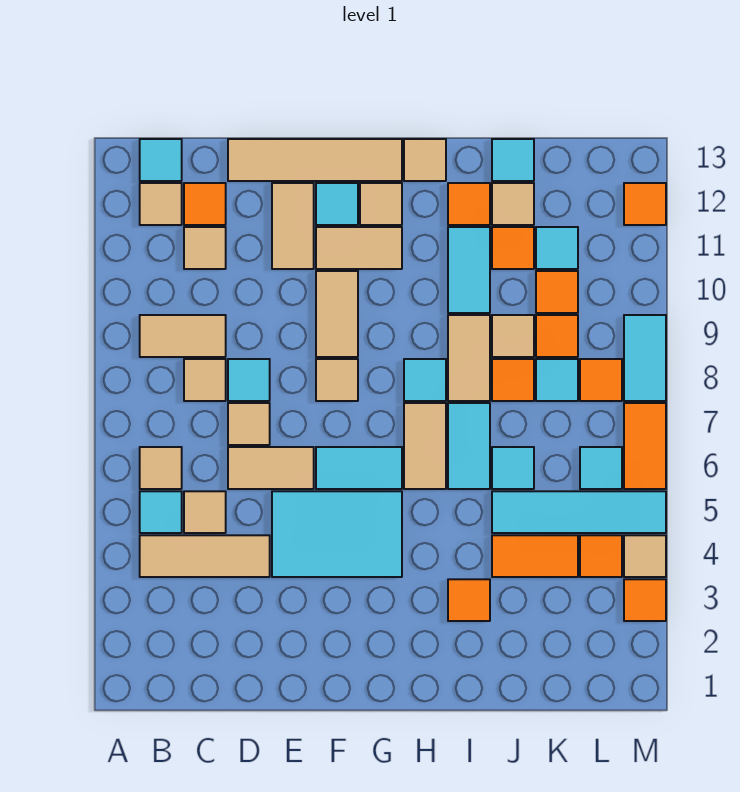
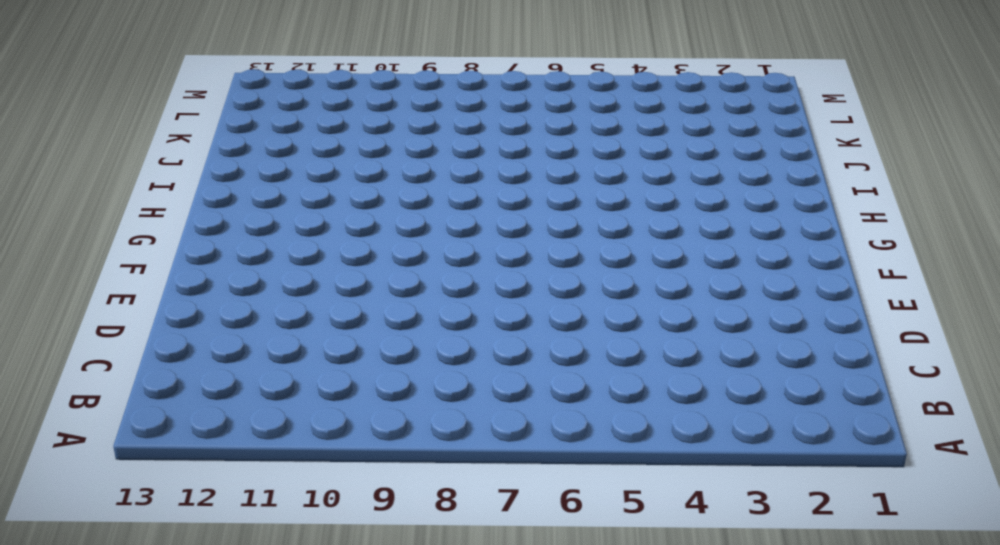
none -> tan 1x3 tile [140,535,270,577]
none -> cyan 1x1 tile [140,491,182,533]
none -> tan 1x1 tile [140,447,182,489]
none -> tan 1x2 tile [140,315,226,357]

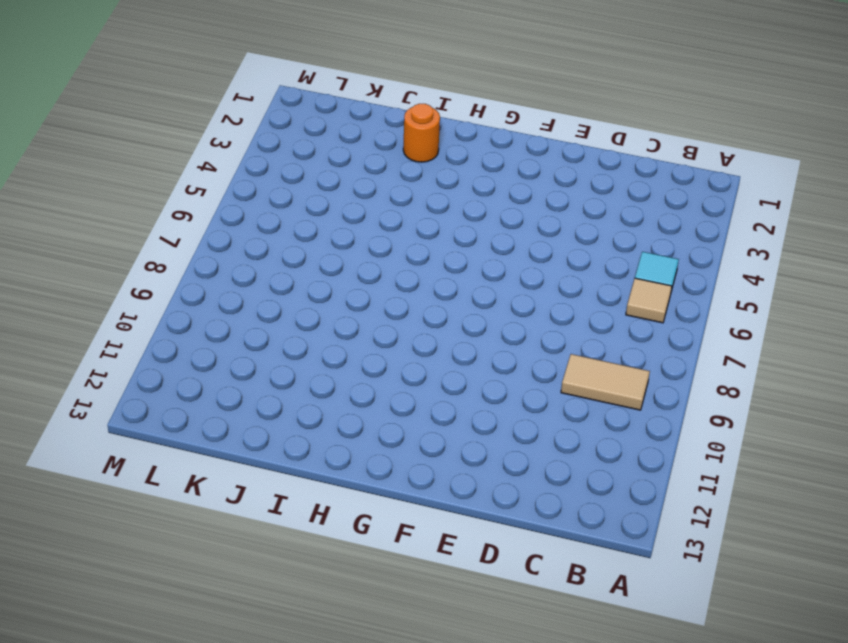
orange 1x1 round brick [403,104,440,162] -> none
none -> tan 1x3 tile [140,535,270,577]
none -> tan 1x1 tile [140,183,182,225]
none -> cyan 1x1 tile [140,139,182,181]
none -> tan 1x1 tile [184,491,226,533]

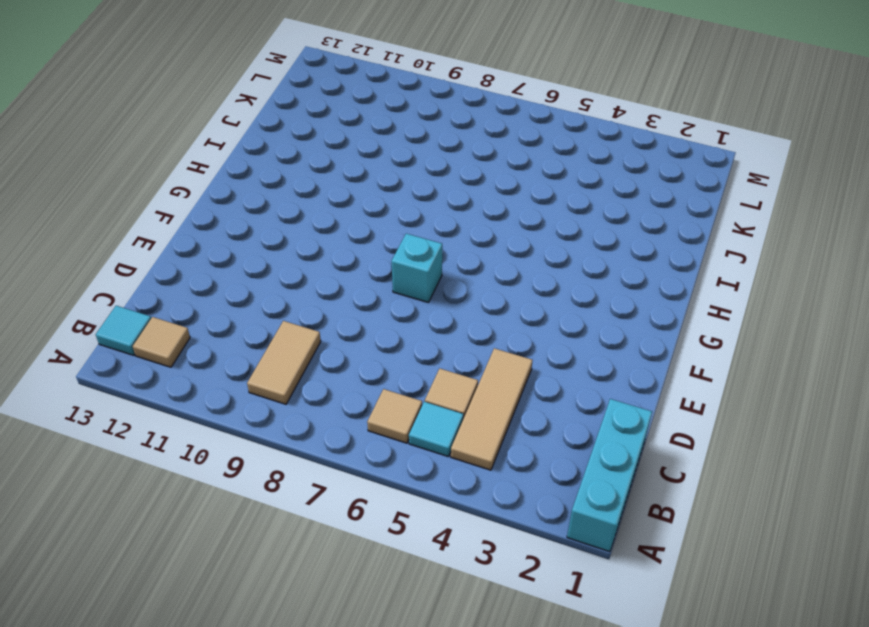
cyan 1x3 brick [567,399,652,552] -> none
cyan 1x1 brick [392,234,442,302] -> none
none -> tan 1x1 tile [184,359,226,401]
none -> tan 1x1 tile [184,227,226,269]
none -> orange 1x1 tile [184,183,226,225]
none -> tan 1x2 tile [228,447,314,489]

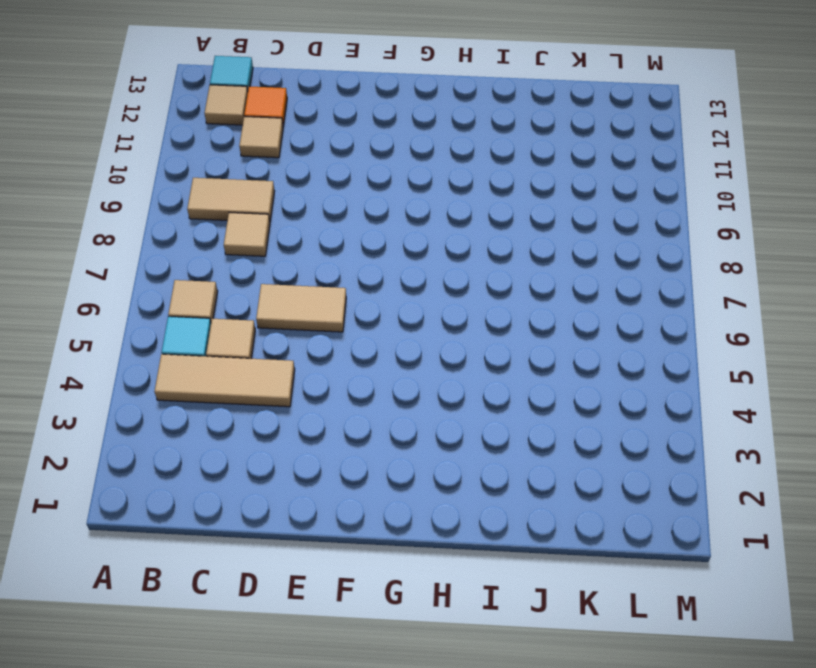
none -> tan 1x1 tile [228,403,270,445]
none -> cyan 1x1 tile [228,359,270,401]
none -> tan 1x4 tile [228,139,402,181]
none -> cyan 2x3 tile [272,491,402,577]

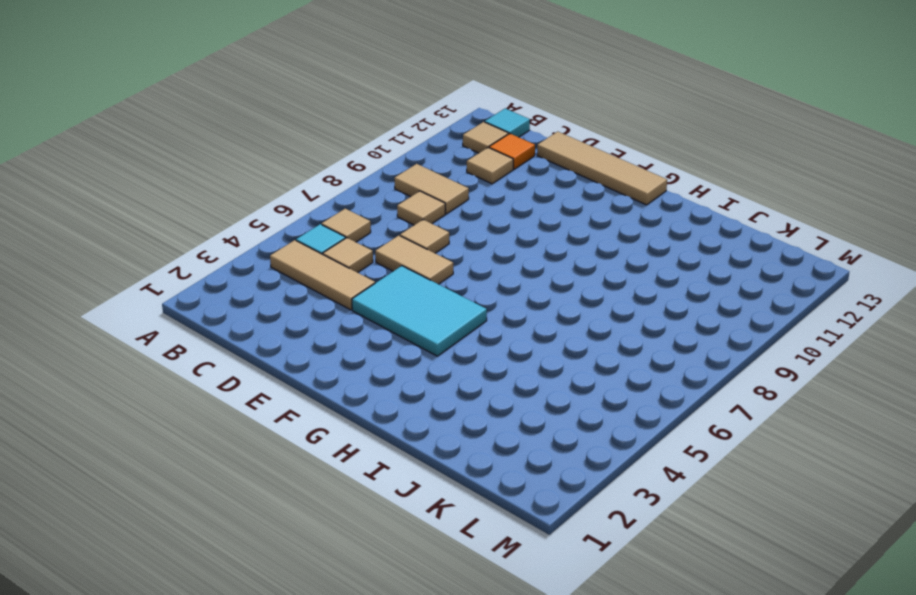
none -> cyan 1x1 tile [228,359,270,401]
none -> tan 1x2 tile [272,183,314,269]
none -> cyan 1x2 tile [316,447,402,489]
none -> tan 1x1 tile [316,359,358,401]

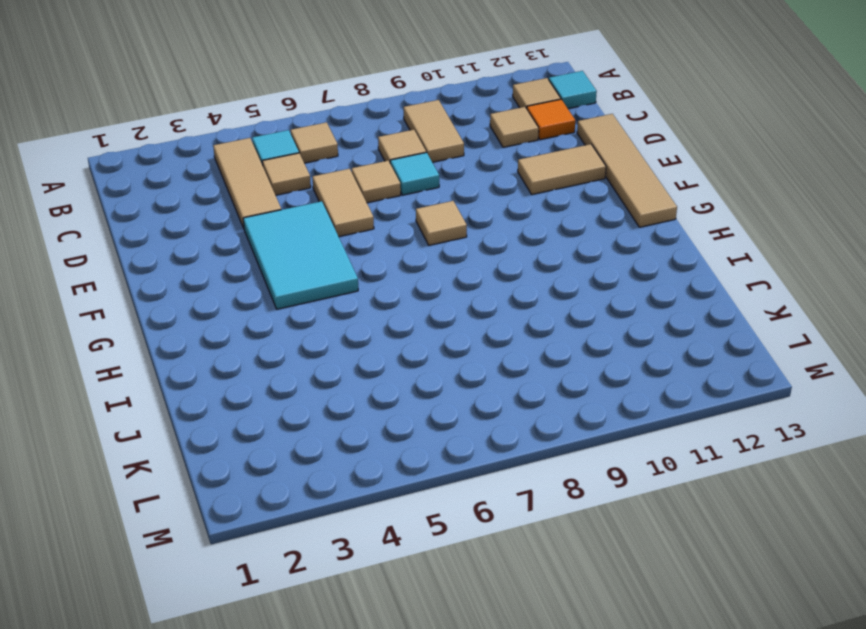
none -> cyan 1x2 tile [316,447,402,489]
none -> tan 1x2 tile [316,271,358,357]
none -> tan 1x2 tile [316,227,402,269]
none -> cyan 1x1 tile [316,183,358,225]

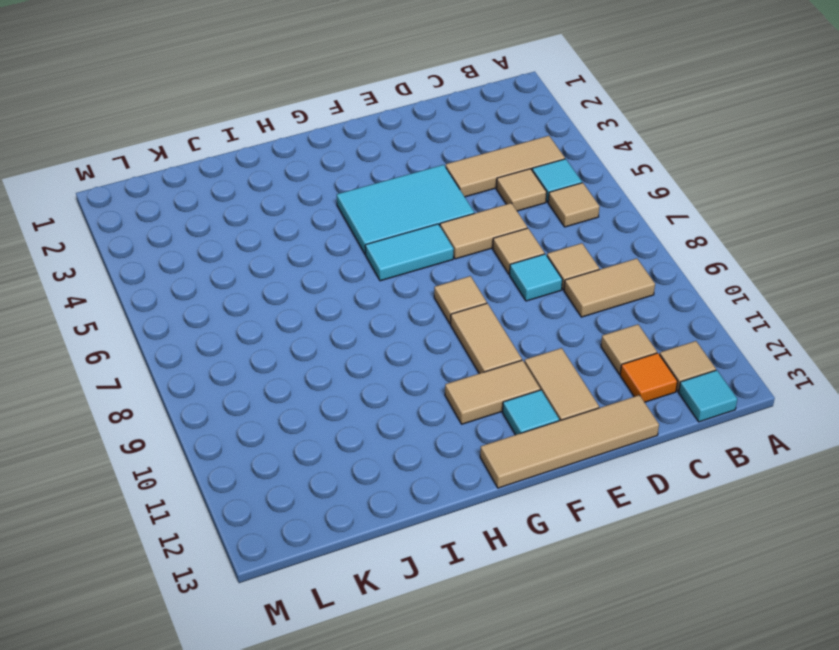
none -> tan 1x1 tile [360,183,402,225]
none -> tan 1x2 tile [404,403,446,489]
none -> cyan 1x1 tile [404,359,446,401]
none -> tan 1x1 tile [404,139,446,181]

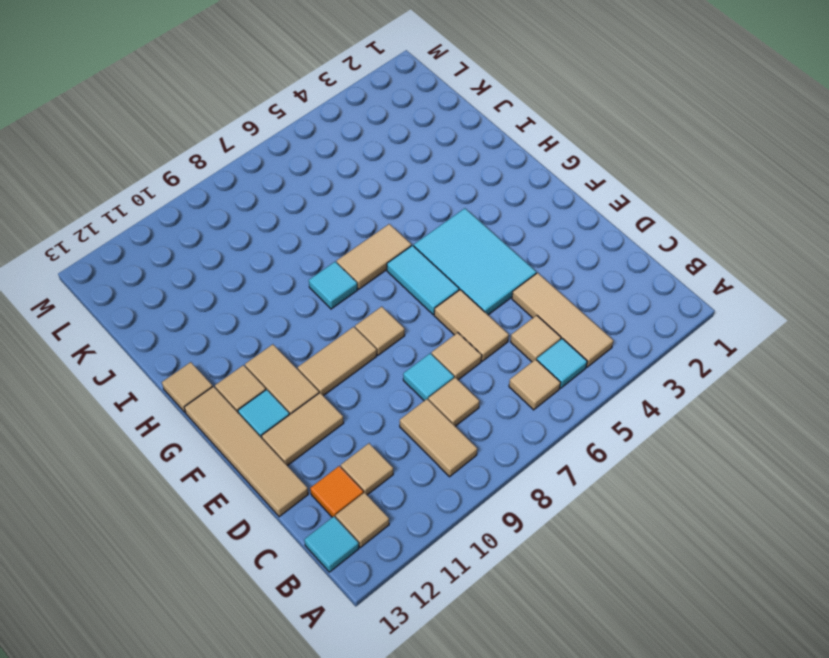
none -> orange 1x1 tile [448,579,490,621]
none -> cyan 1x2 tile [448,403,490,489]
none -> tan 1x2 tile [448,315,490,401]
none -> cyan 1x2 tile [448,227,490,313]

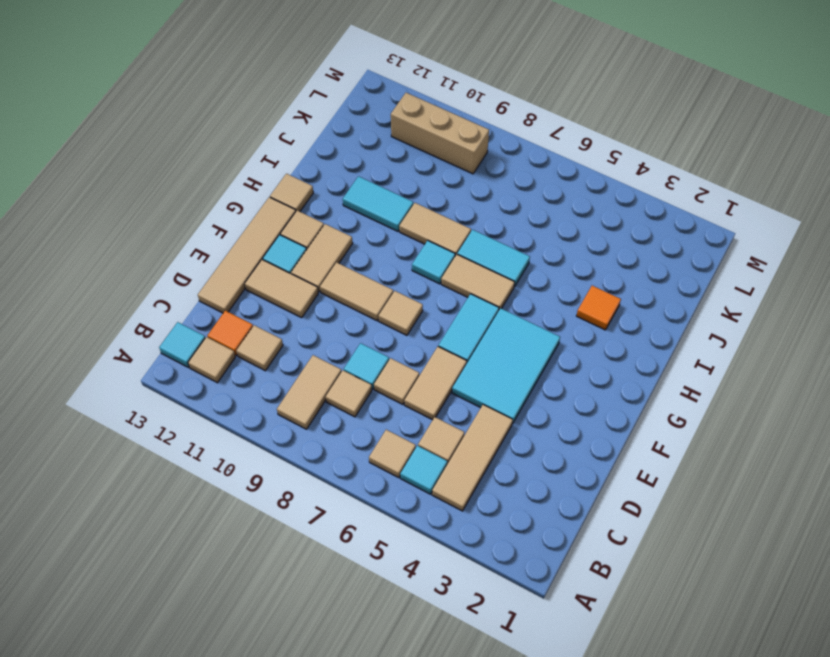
tan 1x3 brick [391,93,489,174] -> none
none -> orange 1x1 tile [448,183,490,225]
none -> orange 1x2 tile [492,535,578,577]
none -> cyan 1x4 tile [492,491,666,533]
none -> cyan 1x1 tile [492,447,534,489]

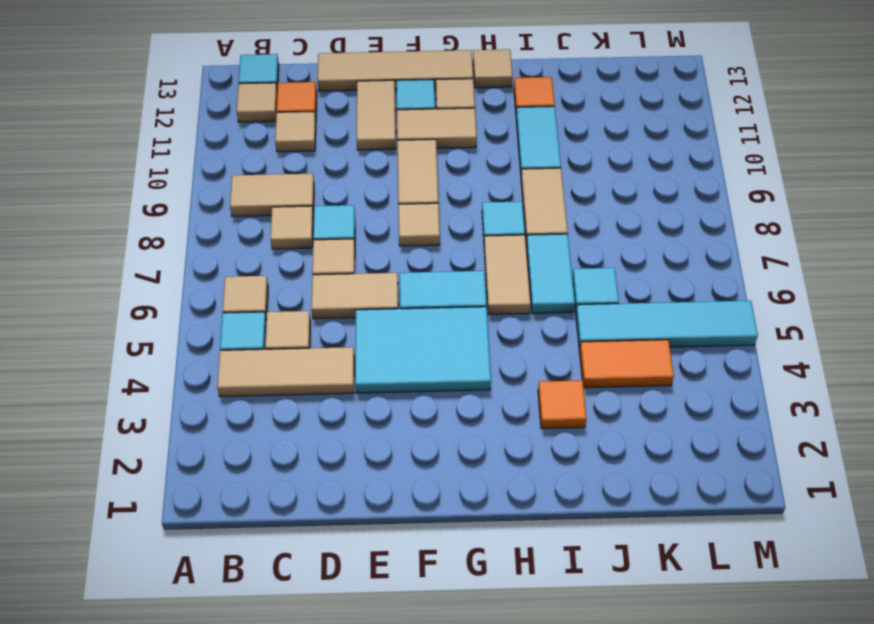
none -> orange 1x1 tile [492,359,534,401]
none -> tan 1x1 tile [492,315,534,357]
none -> orange 1x1 tile [492,227,534,269]
none -> tan 1x1 tile [492,183,534,225]

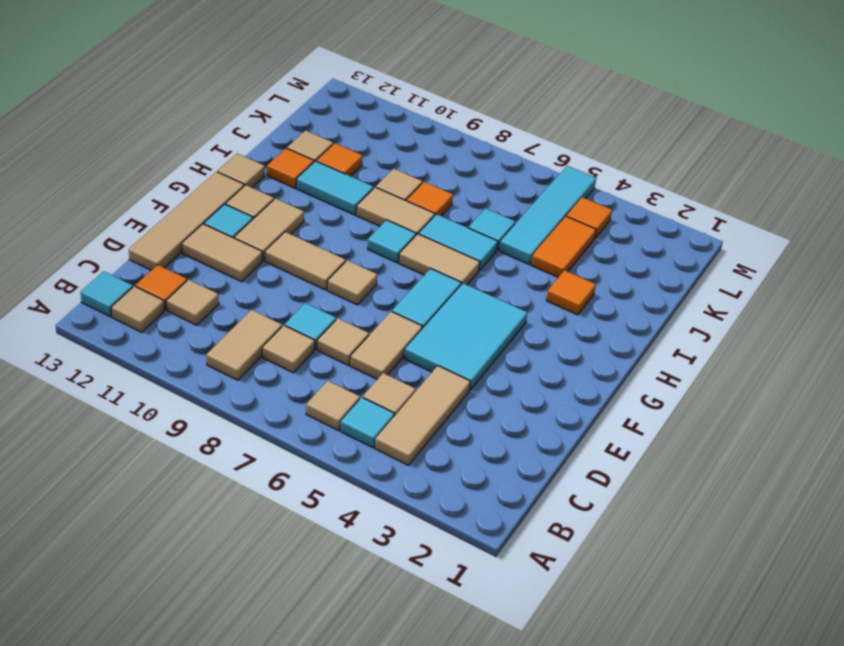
none -> cyan 1x1 tile [492,139,534,181]
none -> cyan 1x1 tile [536,359,578,401]
none -> orange 1x1 tile [536,315,578,357]
none -> orange 1x1 tile [536,271,578,313]

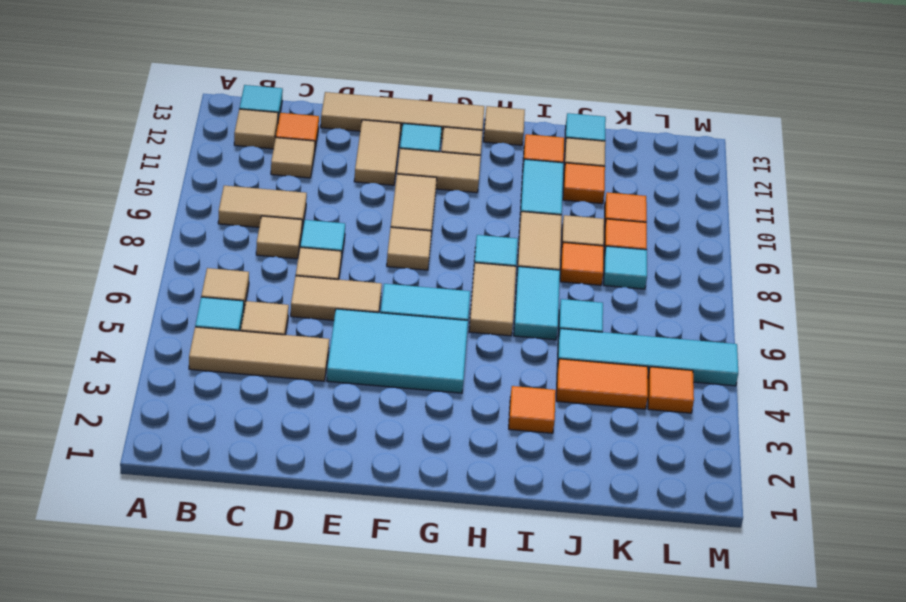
none -> cyan 1x1 tile [536,227,578,269]
none -> cyan 1x1 tile [580,447,622,489]
none -> orange 1x1 tile [580,359,622,401]
none -> orange 1x1 tile [624,579,666,621]

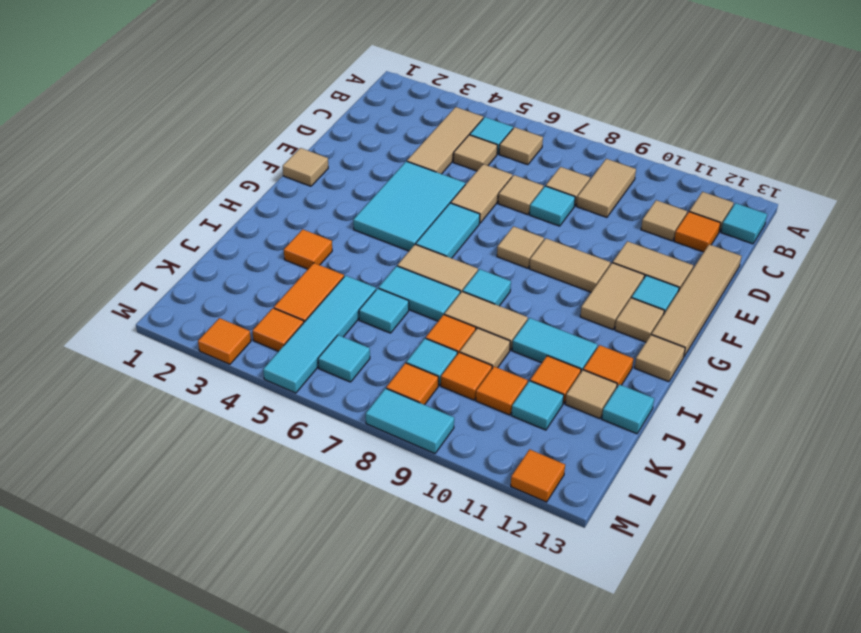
tan 1x1 tile [283,148,328,186] -> tan 1x1 tile moved to [624,535,666,577]
none -> orange 1x2 tile [624,403,666,489]

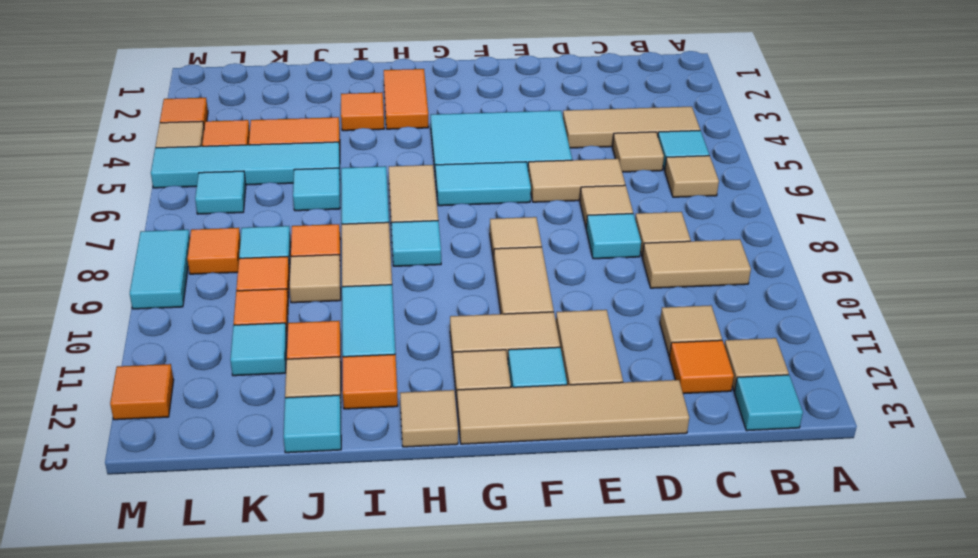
orange 1x2 tile [384,69,429,129] -> orange 1x2 tile moved to [624,403,666,489]

